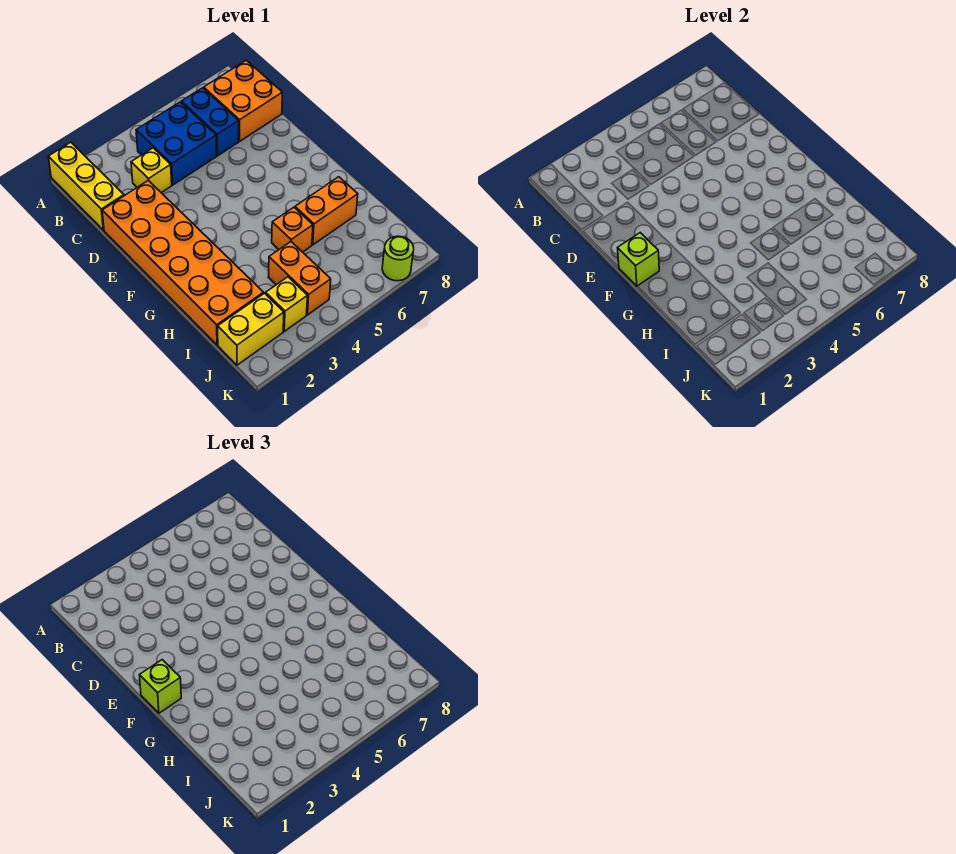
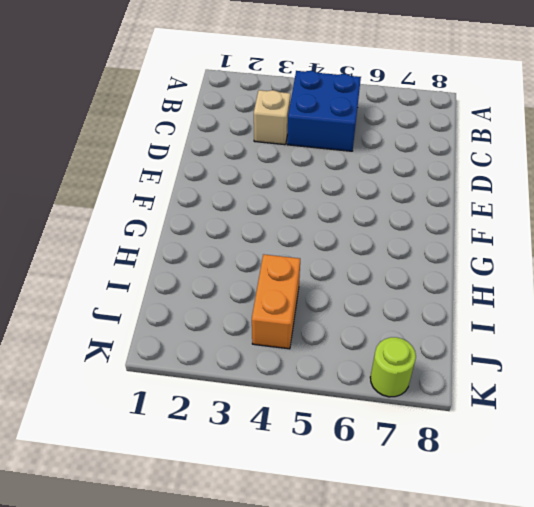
tan 1x1 brick [254,90,290,145] -> yellow 1x1 brick [131,148,172,193]
none -> yellow 1x3 brick [48,142,124,230]
none -> blue 1x2 brick [181,88,239,156]
none -> orange 2x2 brick [204,60,282,141]

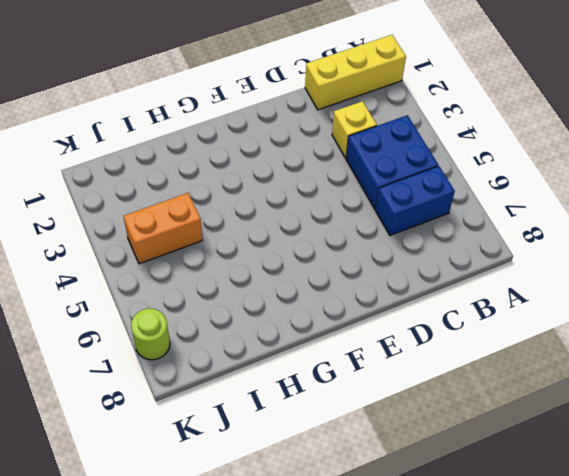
none -> orange 2x2 brick [204,60,282,141]
none -> orange 2x6 brick [102,180,263,345]
none -> orange 1x1 brick [272,207,313,252]

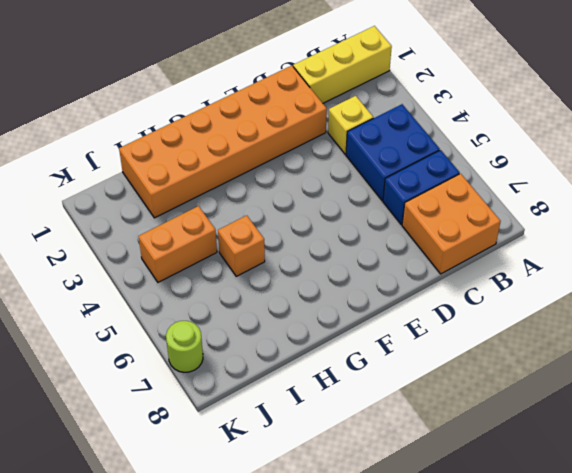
none -> orange 1x2 brick [295,177,358,245]
none -> yellow 1x2 brick [218,293,284,365]
none -> yellow 1x1 brick [266,277,307,331]

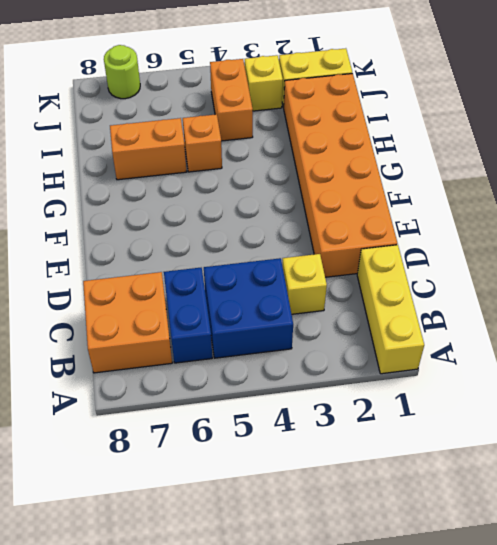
none -> lime 1x1 brick [618,233,659,286]
none -> lime 1x1 brick [140,660,181,713]

